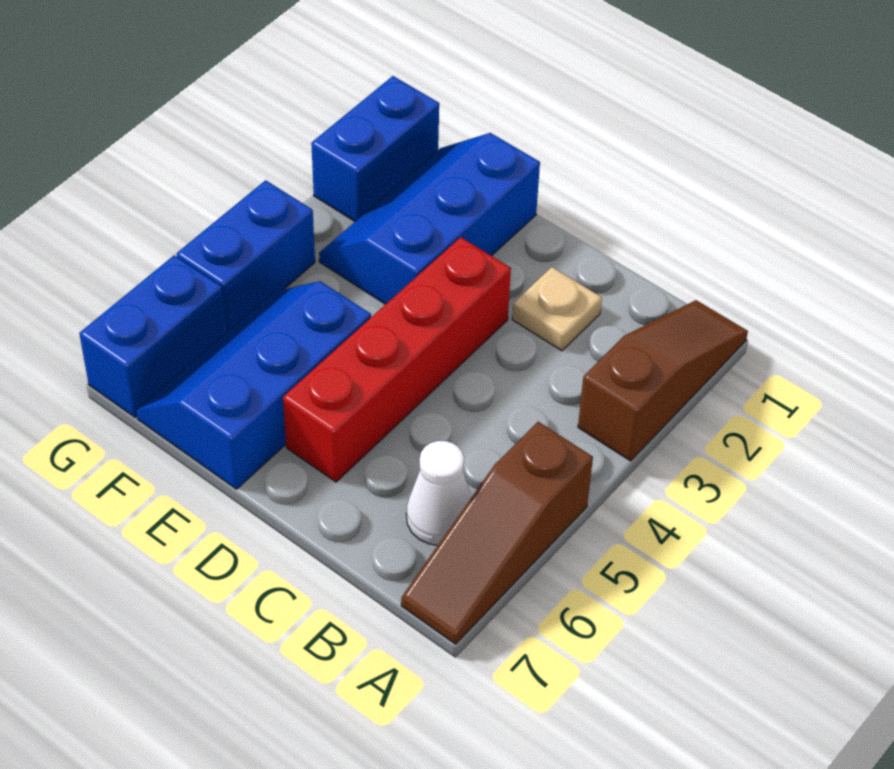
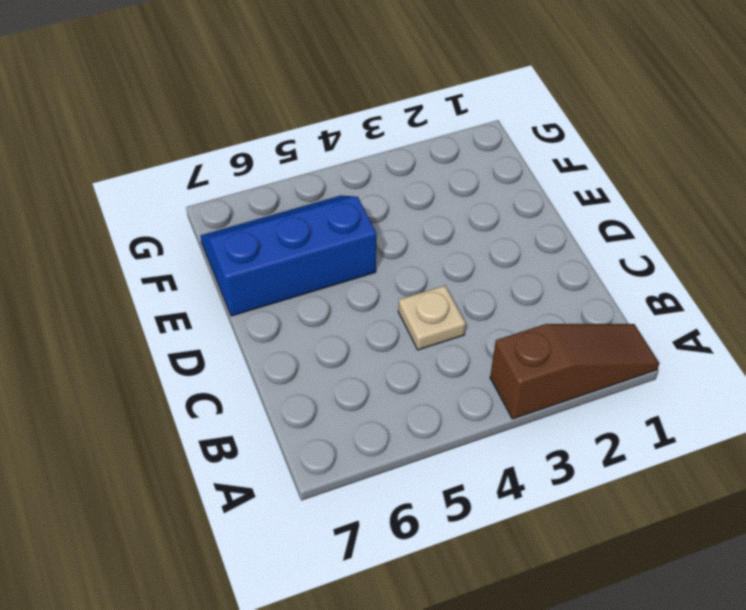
tan 1x1 plate [398,285,466,350] -> tan 1x1 plate moved to [512,267,602,351]
none -> brown 1x3 slope [401,422,593,644]
none -> white 1x1 cone [406,441,472,545]

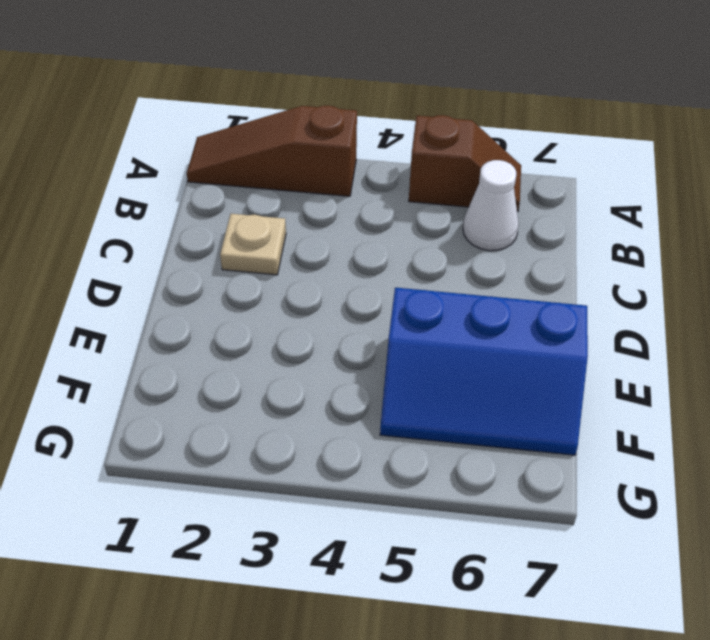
brown 1x2 slope [409,115,521,211] -> brown 1x3 slope [401,422,593,644]
none -> red 1x4 brick [283,237,511,482]
none -> blue 2x3 slope [319,133,540,304]

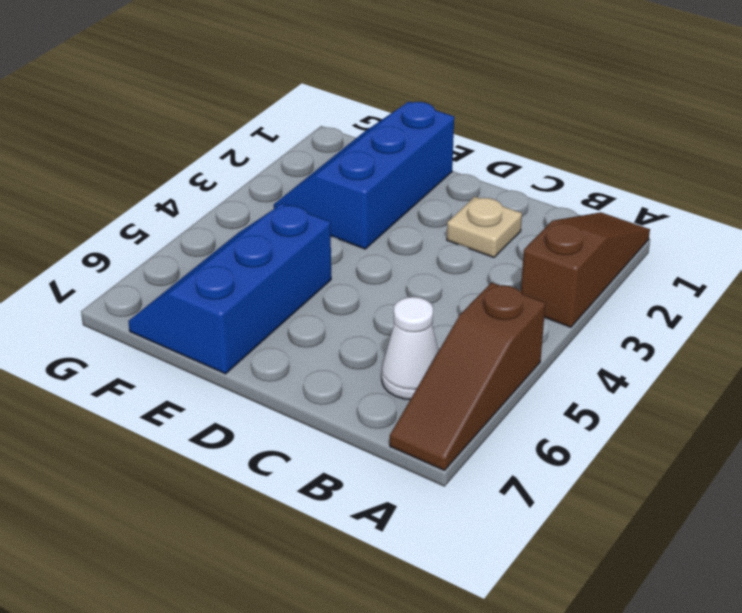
none -> red 1x4 brick [283,237,511,482]
none -> blue 1x2 brick [311,76,439,221]

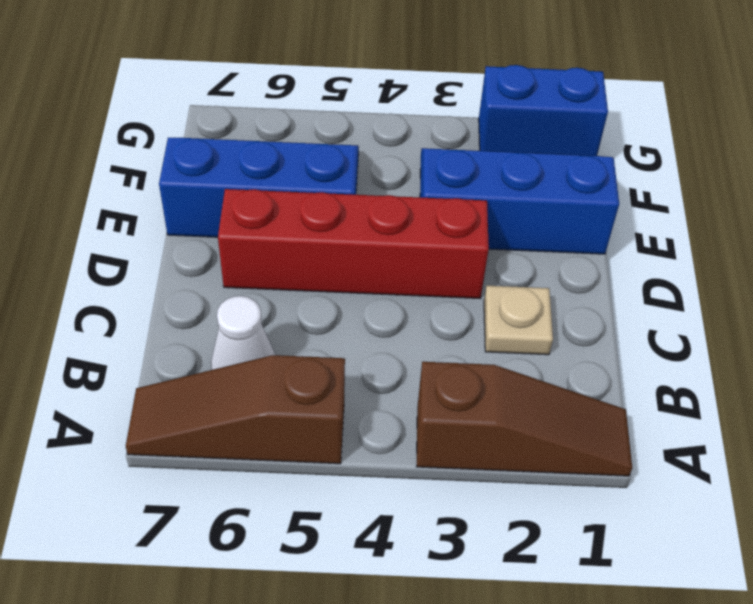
none -> blue 1x2 brick [177,180,315,332]
none -> blue 1x2 brick [79,255,226,417]

